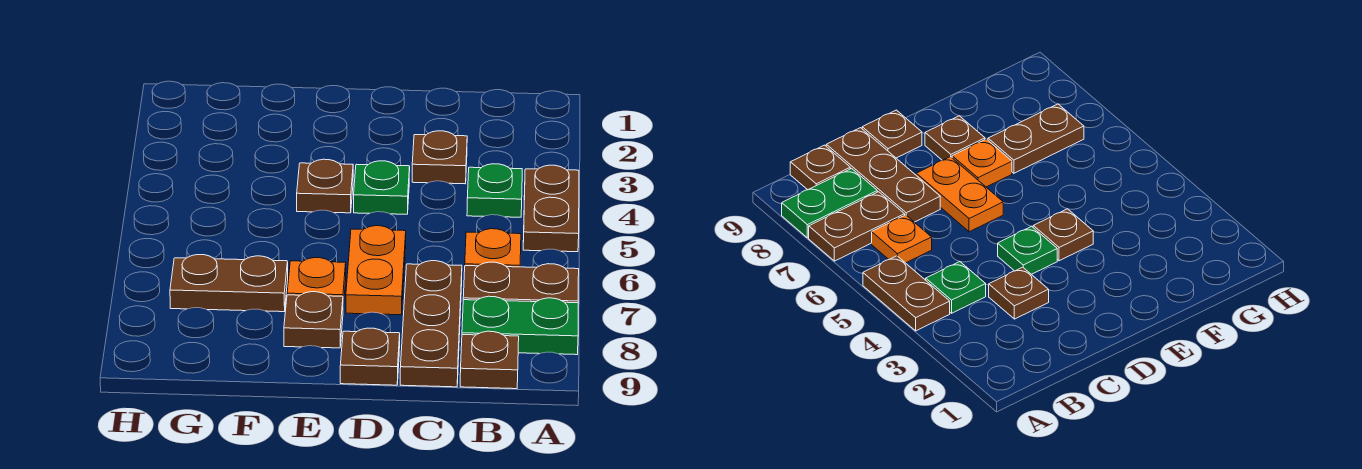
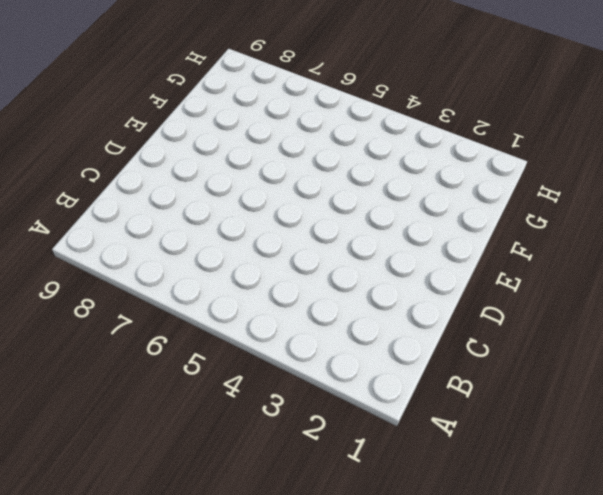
none -> brown 1x2 plate [523,165,579,252]
none -> brown 1x2 plate [463,262,579,303]
none -> green 1x2 plate [462,296,578,355]

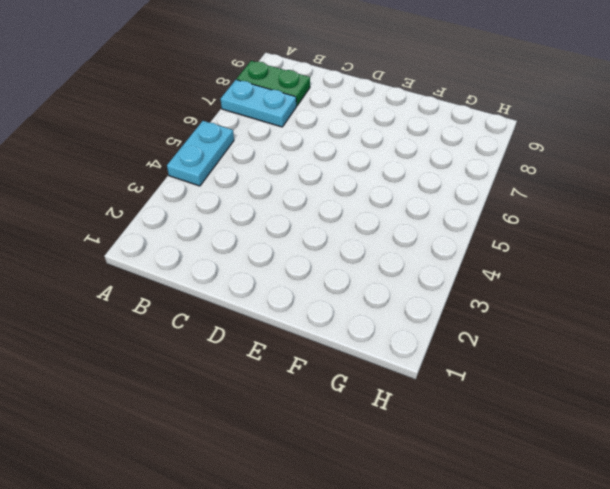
cyan 1x2 plate [167,121,234,186] -> brown 1x2 plate [523,165,579,252]
cyan 1x2 plate [221,80,296,127] -> brown 1x2 plate [463,262,579,303]
none -> green 1x1 plate [467,164,522,217]
none -> orange 1x1 plate [465,229,521,267]
none -> brown 1x1 plate [460,331,519,389]

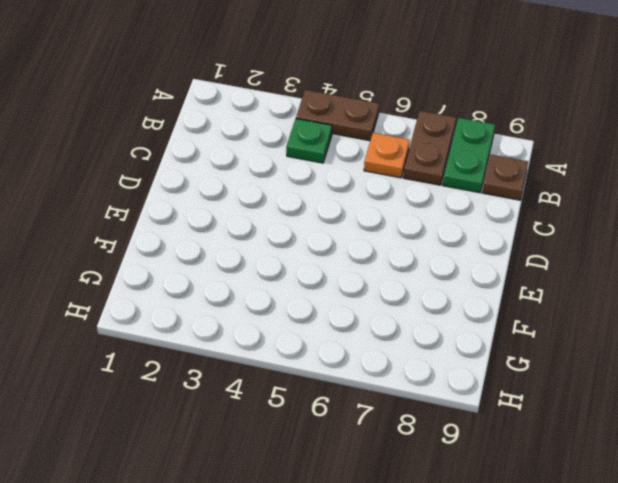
none -> brown 1x1 plate [412,131,467,184]
none -> brown 1x3 plate [400,261,462,387]
none -> green 1x1 plate [354,161,410,214]

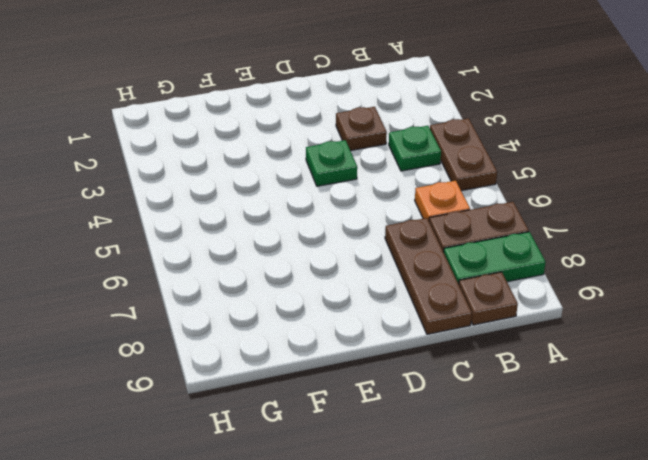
none -> orange 1x2 plate [346,226,406,315]
none -> brown 1x1 plate [340,328,400,385]
none -> brown 1x1 plate [297,159,353,213]

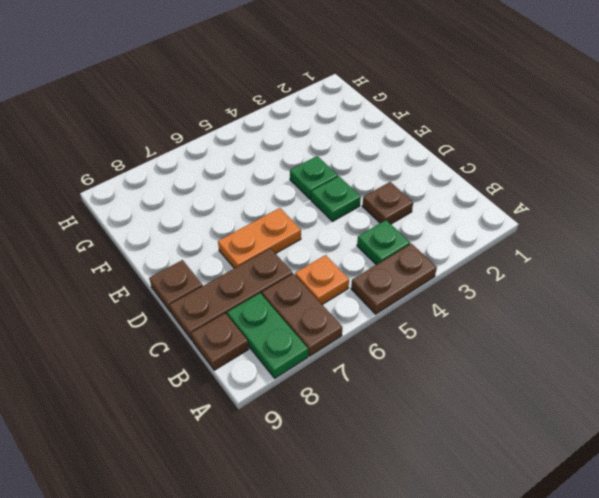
green 1x1 plate [290,156,338,199] -> brown 1x1 plate [297,159,353,213]
none -> orange 1x1 plate [287,258,346,308]
none -> brown 1x1 plate [284,292,343,348]
none -> brown 1x2 plate [170,255,288,312]

